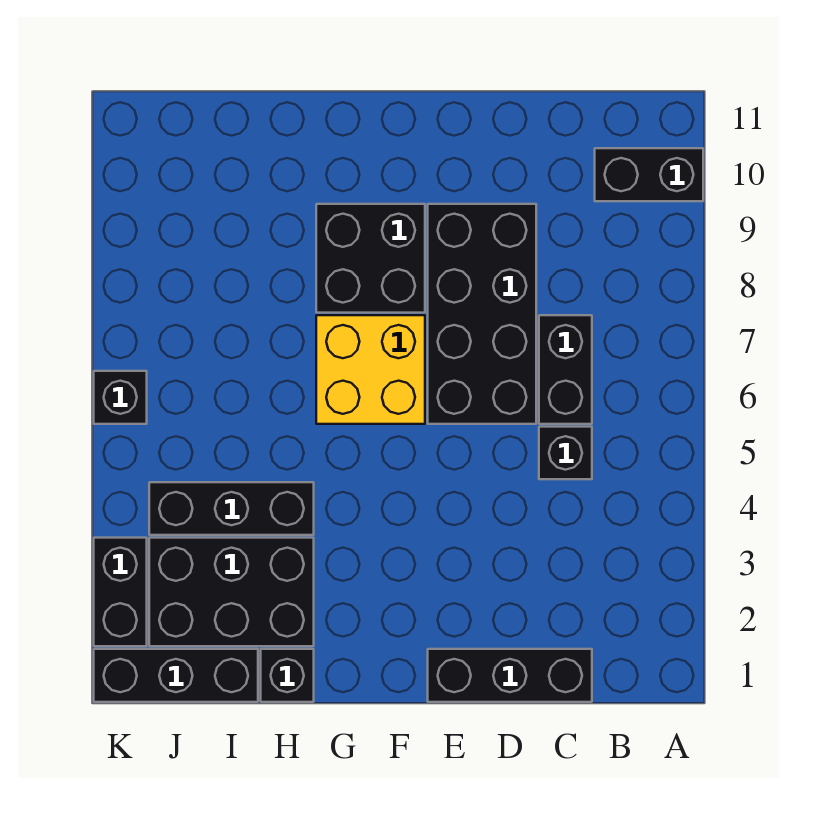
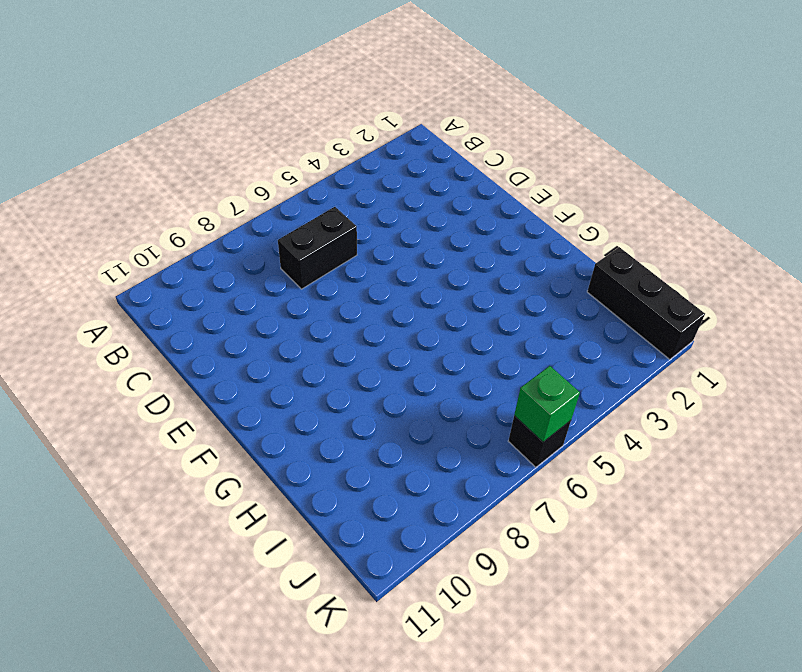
green 1x1 brick [514,366,580,442] -> none
none -> black 1x2 brick [595,148,703,201]
none -> black 1x3 brick [428,649,592,702]
none -> black 1x1 brick [539,427,592,479]

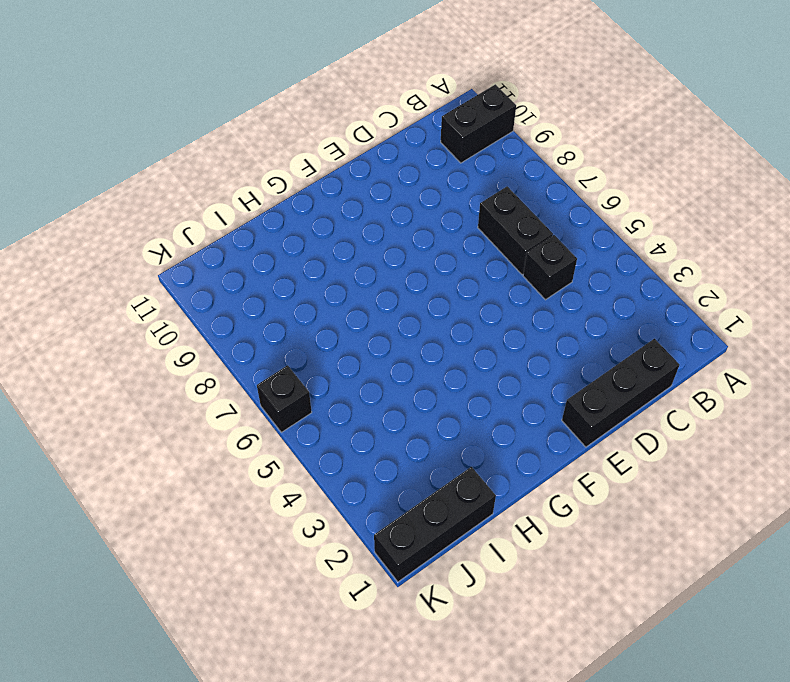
none -> black 2x4 brick [428,204,536,424]
none -> yellow 2x2 brick [316,315,425,424]
none -> black 2x2 brick [316,204,425,313]

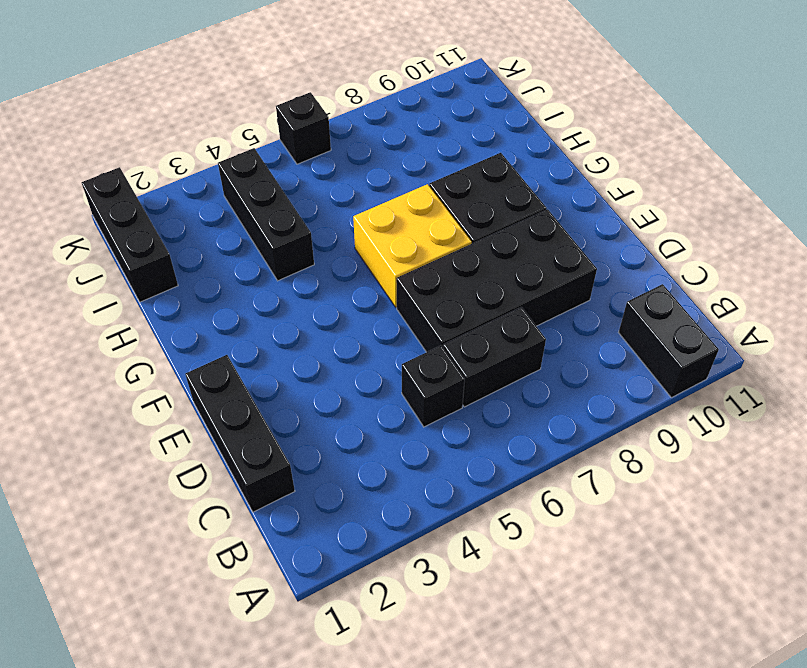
none -> black 1x1 brick [261,649,314,702]
none -> black 2x3 brick [149,538,314,646]
none -> black 1x2 brick [94,538,147,646]

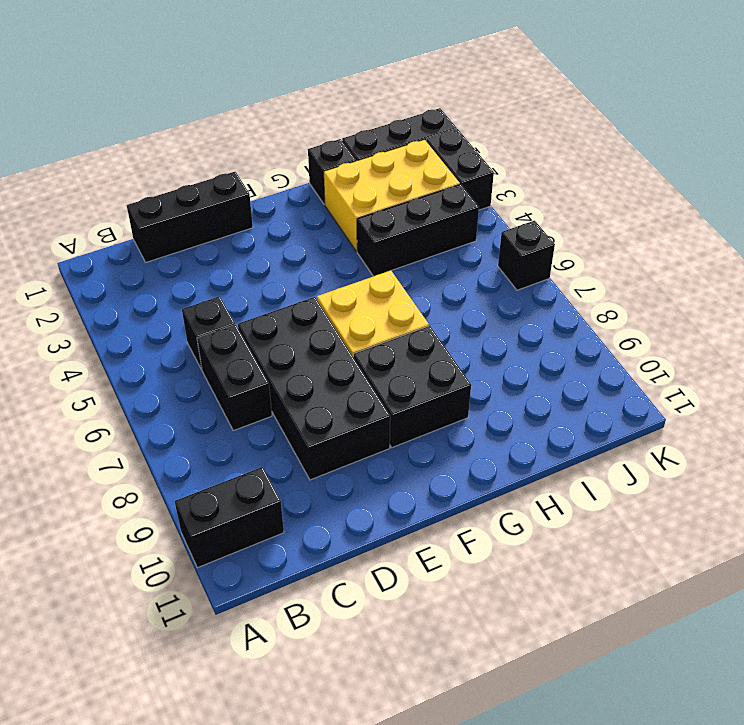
yellow 2x3 brick [324,140,460,251] -> black 2x3 brick [149,538,314,646]

